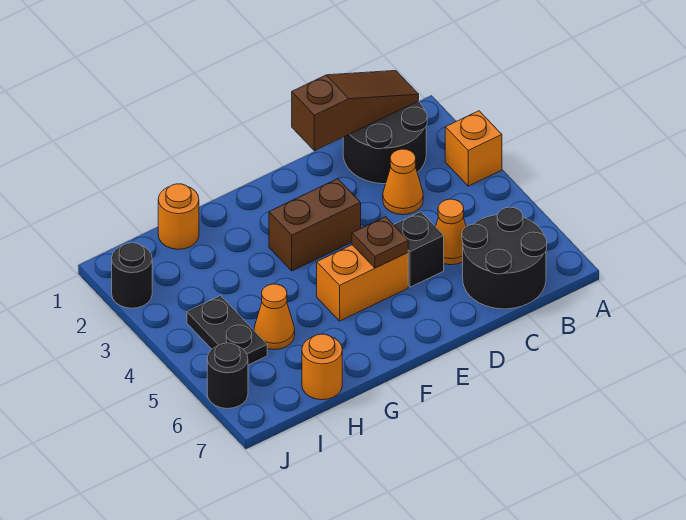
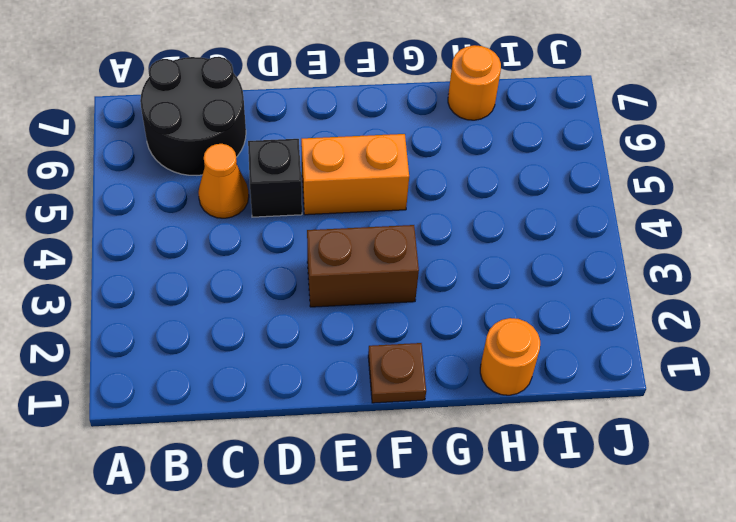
brown 1x1 plate [368,343,426,403] -> brown 1x1 plate moved to [352,217,408,268]
none -> orange 1x1 brick [445,111,502,186]
none -> black 2x2 round brick [343,101,427,184]
none -> orange 1x1 cone [383,149,423,215]

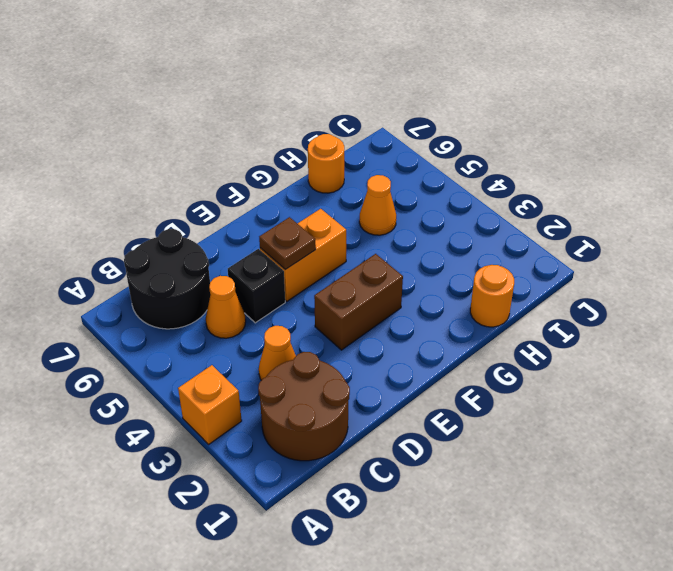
brown 2x2 round brick [258,352,350,461] -> black 2x2 round brick [343,101,427,184]
none -> black 1x2 plate [187,296,267,365]
none -> black 1x1 round brick [112,243,152,308]
none -> black 1x1 round brick [207,343,248,409]

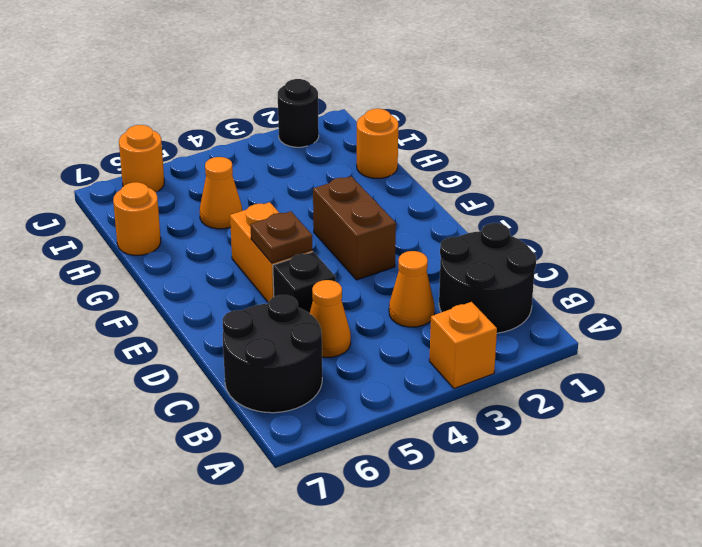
orange 1x1 round brick [119,125,164,192] -> black 1x1 round brick [207,343,248,409]
none -> black 1x2 plate [187,296,267,365]
none -> brown 1x3 slope [292,71,419,151]

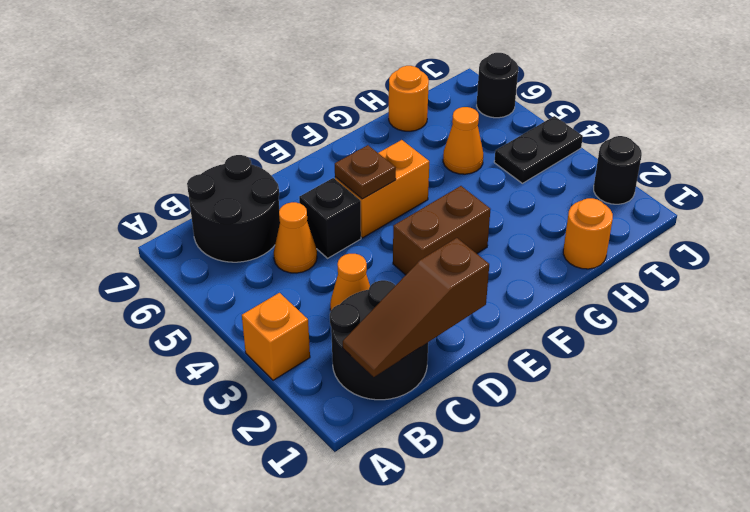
black 1x2 plate [494,116,583,183] -> black 1x2 plate turned to [187,296,267,365]

